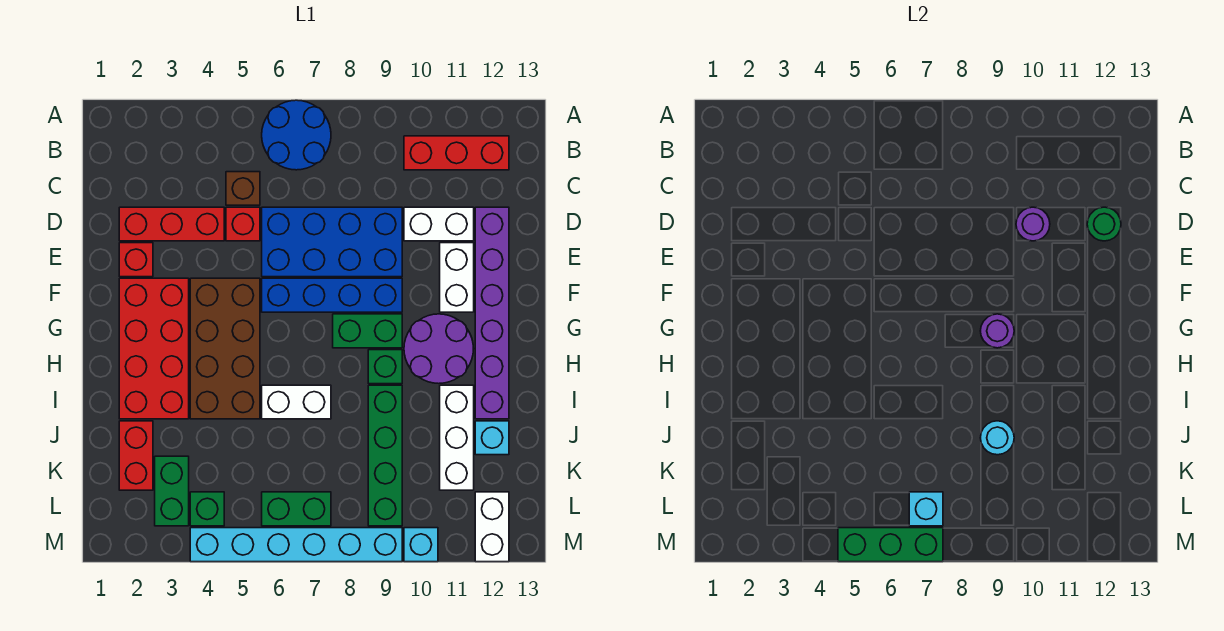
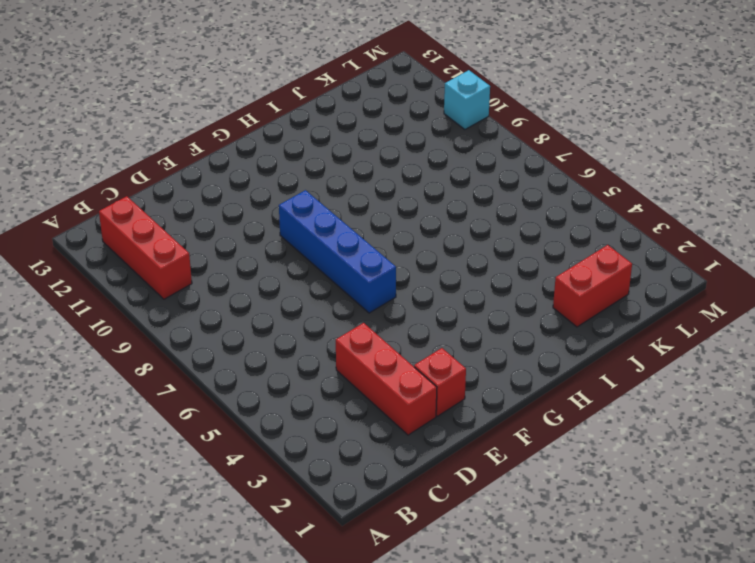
none -> blue 2x2 round brick [262,100,331,170]
none -> brown 1x1 brick [226,172,260,205]
none -> red 1x1 brick [226,207,260,241]
none -> blue 2x4 brick [262,207,402,277]

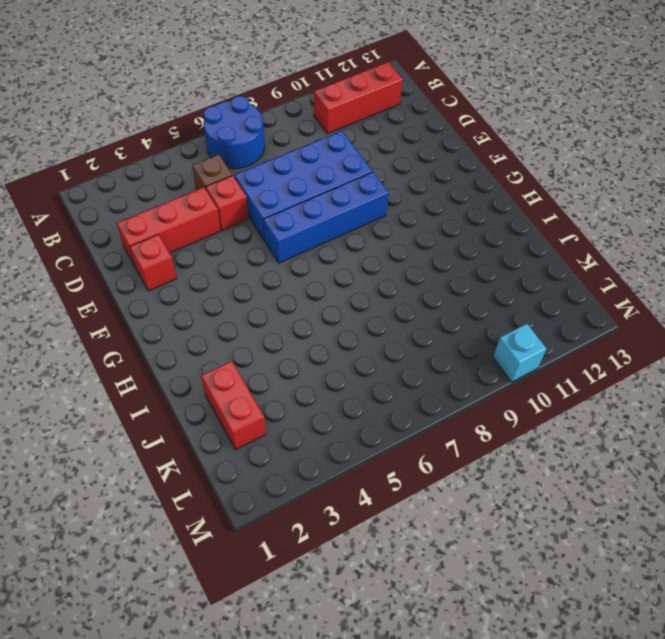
none -> white 1x2 brick [404,207,474,241]
none -> purple 1x6 brick [475,207,509,419]
none -> white 1x2 brick [440,243,474,312]
none -> red 2x4 brick [119,278,189,419]

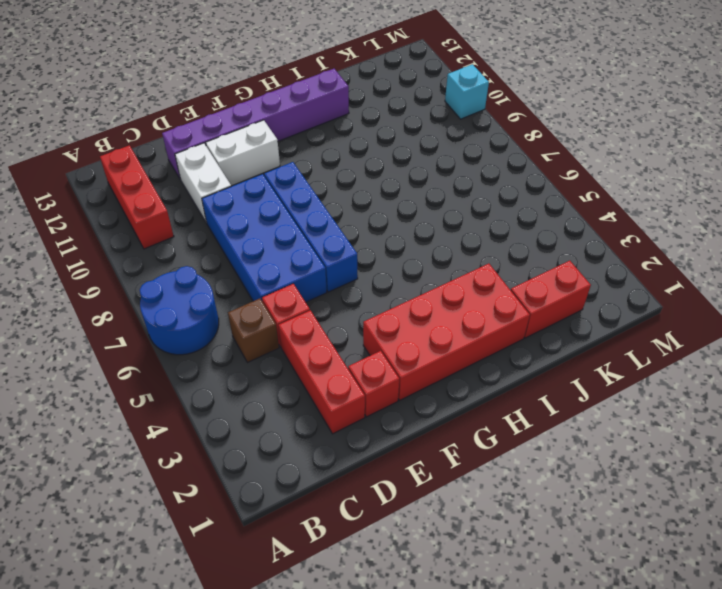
none -> brown 2x4 brick [190,278,260,419]
none -> green 1x2 brick [333,314,402,348]
none -> purple 2x2 round brick [404,314,474,384]
none -> green 1x1 brick [368,350,402,384]

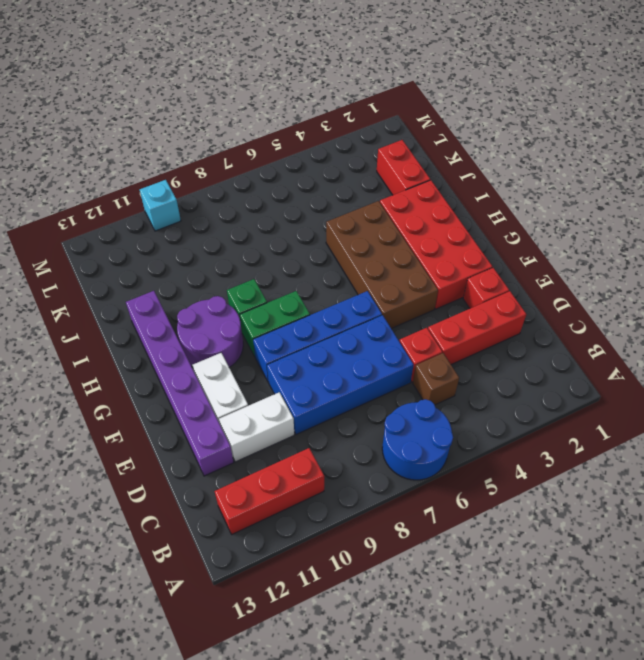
none -> white 1x2 brick [262,385,331,419]
none -> green 1x4 brick [368,385,402,526]
none -> white 1x3 brick [440,385,474,490]
none -> cyan 1x1 brick [475,421,509,455]

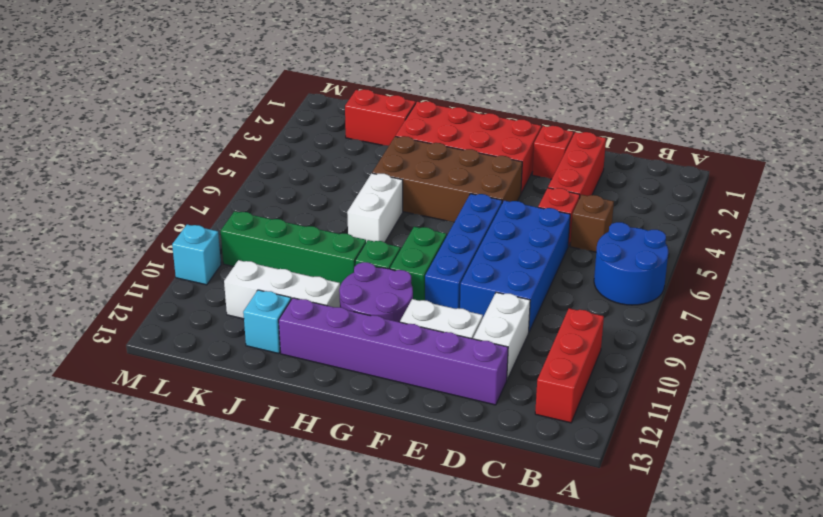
none -> green 1x2 brick [155,456,189,526]
none -> green 1x1 brick [190,492,224,526]
none -> green 1x2 brick [262,492,331,526]
none -> white 1x2 brick [475,492,509,562]

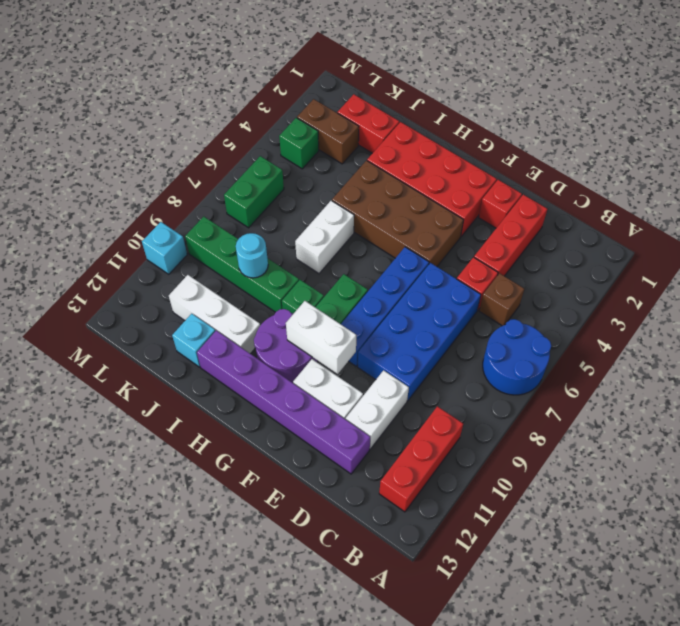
white 1x2 brick [286,301,356,374] -> white 1x2 brick moved to [475,492,509,562]
brown 1x2 brick [297,99,359,164] -> green 1x2 brick [155,456,189,526]
none -> cyan 1x6 brick [190,528,402,562]
none -> purple 1x1 round brick [1016,207,1050,241]
none -> green 1x1 round brick [1087,207,1121,241]
none -> purple 1x1 round brick [980,314,1014,348]

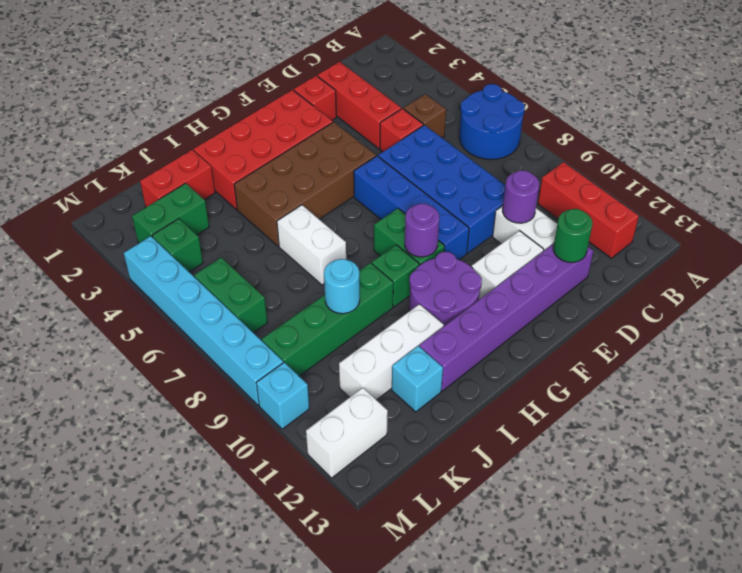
none -> cyan 1x1 brick [909,492,943,526]
none -> green 1x3 brick [838,528,943,562]

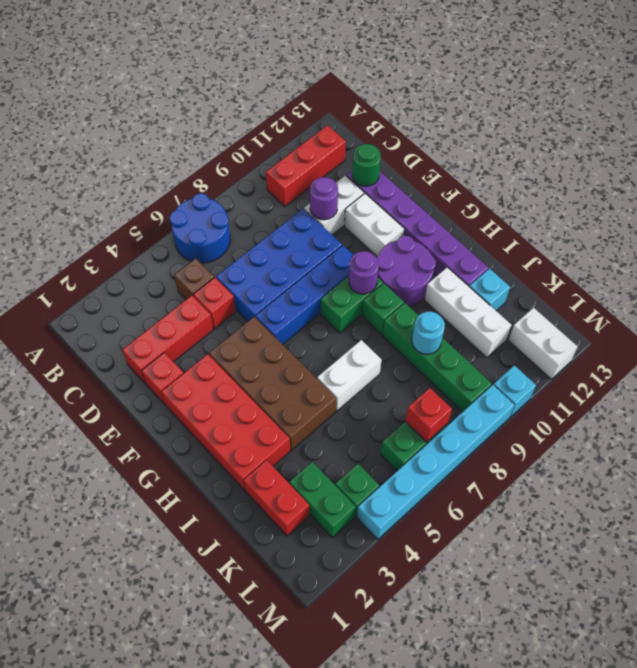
red 1x1 brick [405,388,452,442] -> cyan 1x1 brick [909,492,943,526]
none -> green 1x3 brick [838,528,943,562]

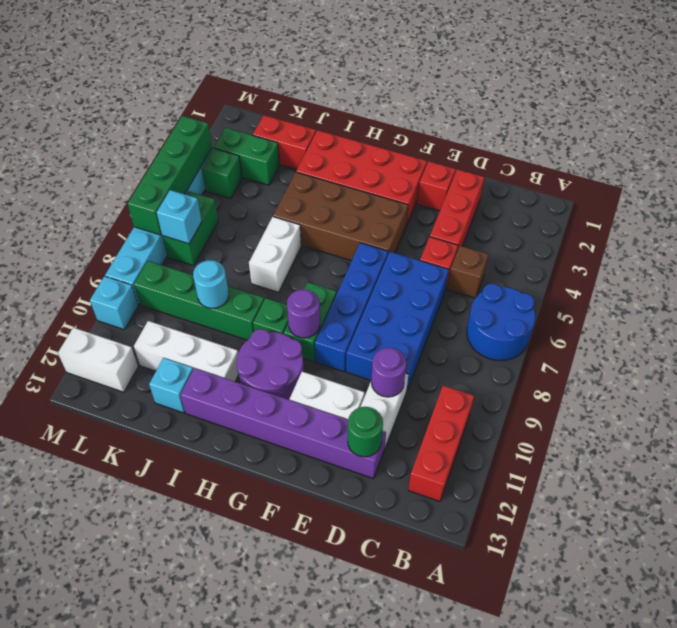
green 1x4 brick [128,116,212,235] -> green 1x3 brick [838,528,943,562]

